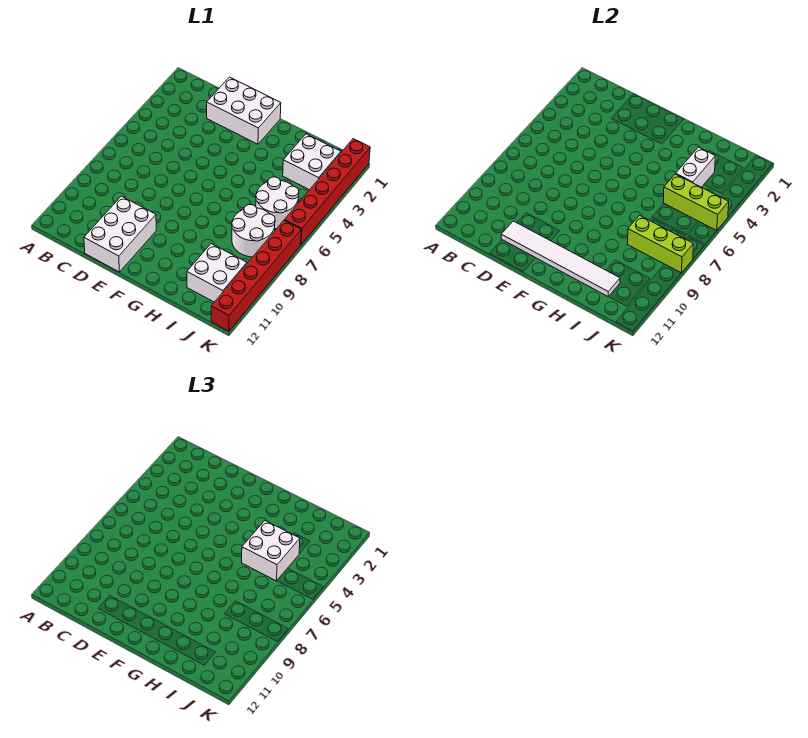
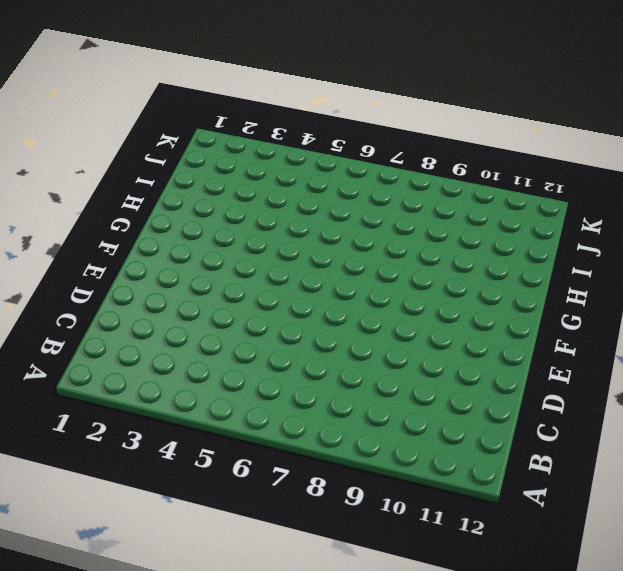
none -> white 2x3 brick [207,77,281,144]
none -> white 2x3 brick [84,196,156,272]
none -> white 2x2 brick [283,134,341,190]

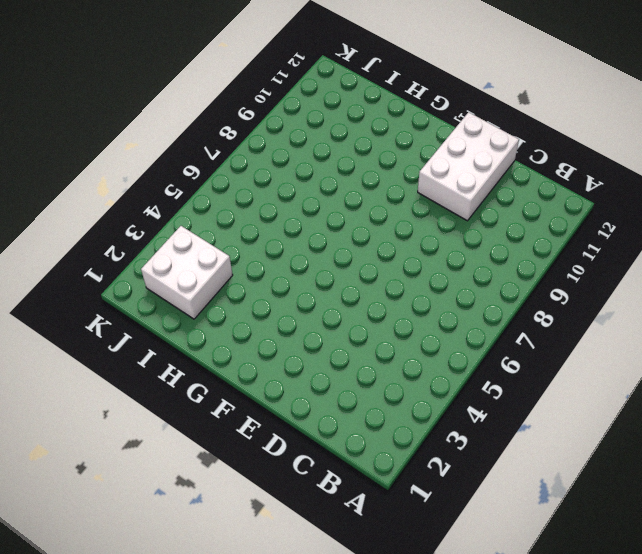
none -> white 2x3 brick [207,77,281,144]
none -> white 2x2 round brick [256,177,299,229]
none -> white 2x2 round brick [232,204,275,257]

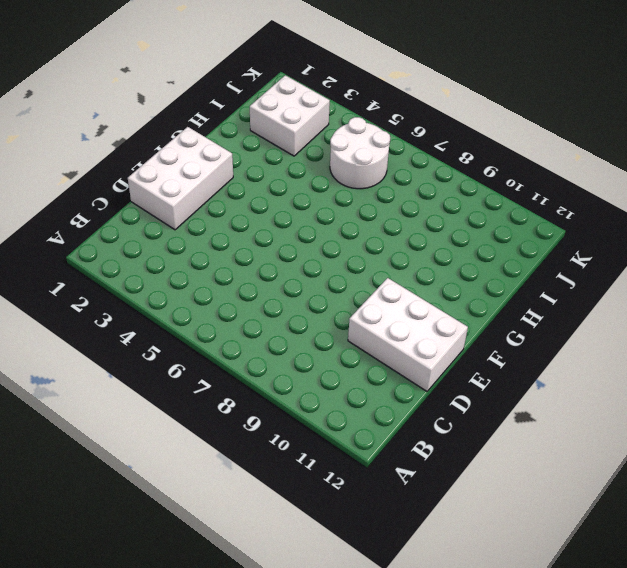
none -> white 2x2 round brick [232,204,275,257]
none -> white 2x2 brick [187,244,247,302]
none -> red 1x6 brick [284,139,370,244]

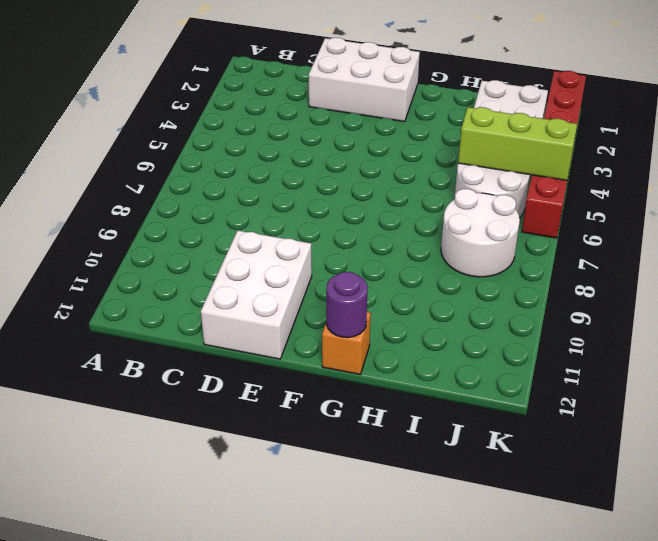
orange 1x1 brick [322,312,371,374] -> none
purple 1x1 round brick [326,272,368,338] -> none
none -> white 2x2 brick [187,244,247,302]
none -> red 1x6 brick [211,221,301,331]
none -> white 1x6 tile [501,221,620,297]

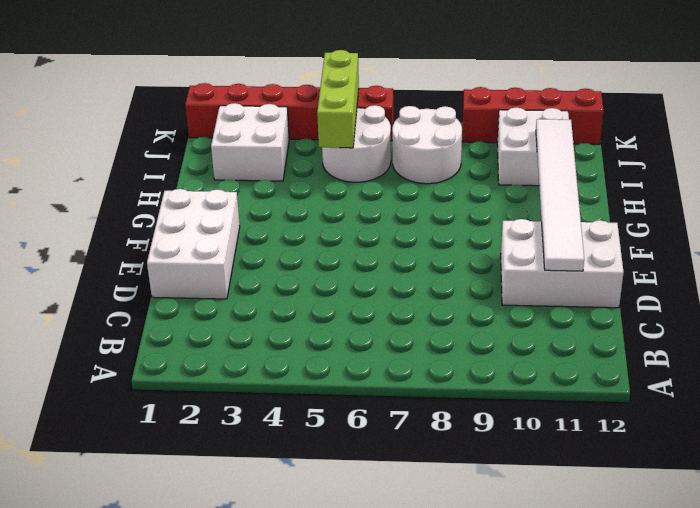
red 1x4 brick [463,87,604,144] -> red 1x6 brick [211,221,301,331]
none -> white 1x2 brick [676,147,715,187]
none -> lime 1x3 brick [628,215,693,273]
none -> white 2x2 brick [242,521,300,581]

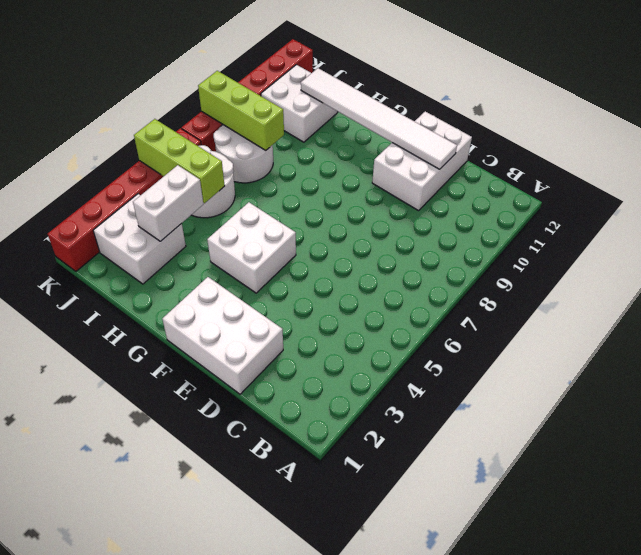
white 2x2 brick [207,202,296,293] -> white 2x2 brick moved to [242,521,300,581]

